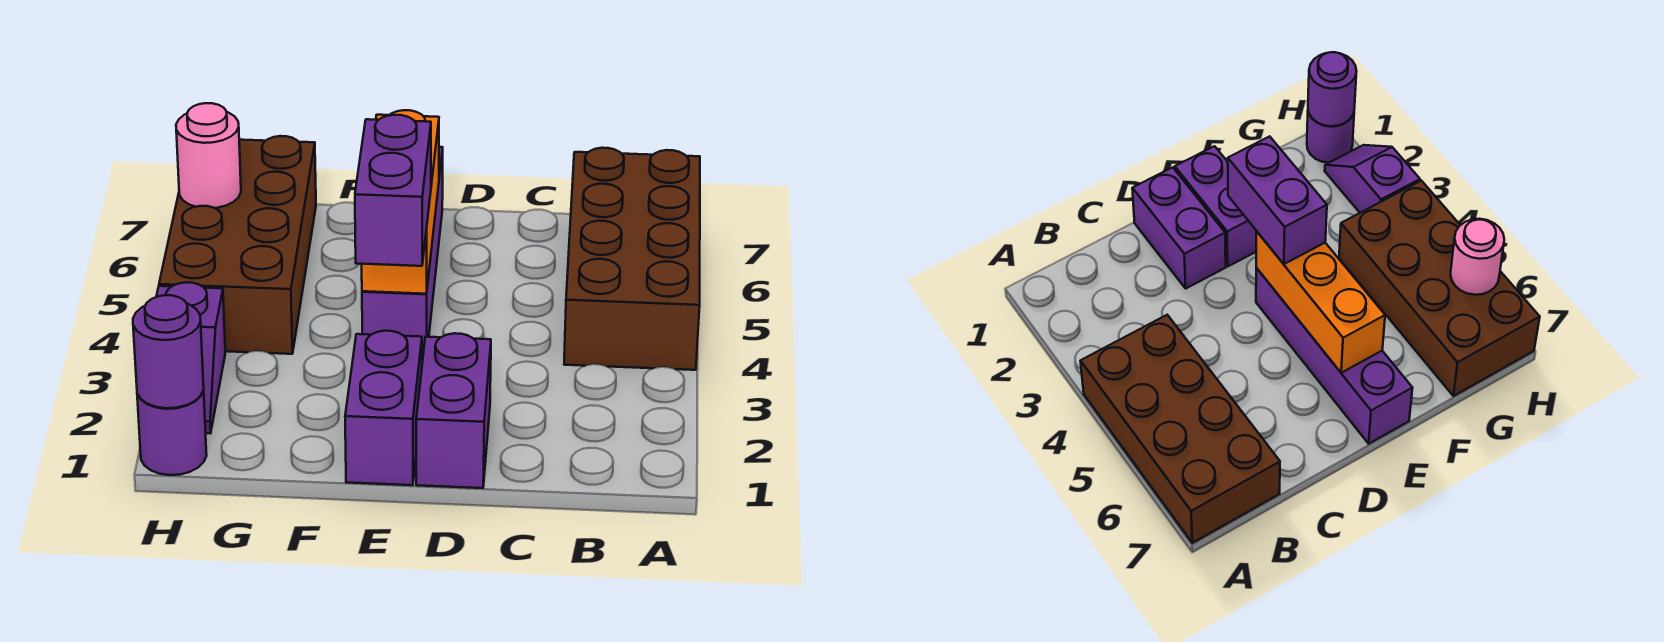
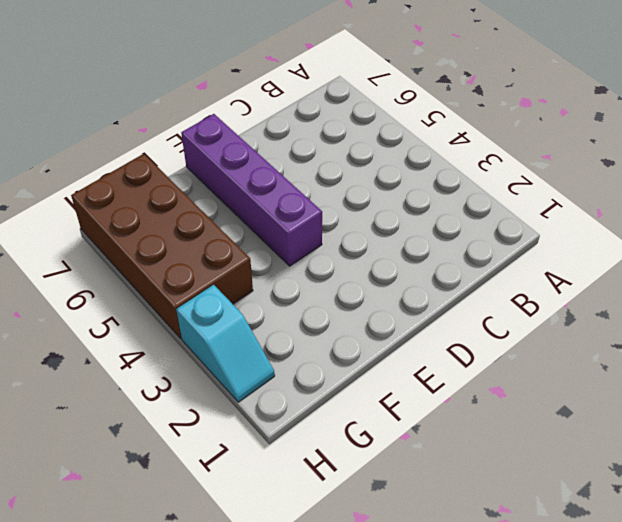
cyan 1x2 slope [176,285,275,402] -> purple 1x2 slope [156,282,225,433]
none -> brown 2x4 brick [564,148,700,370]
none -> purple 1x2 brick [416,333,491,488]

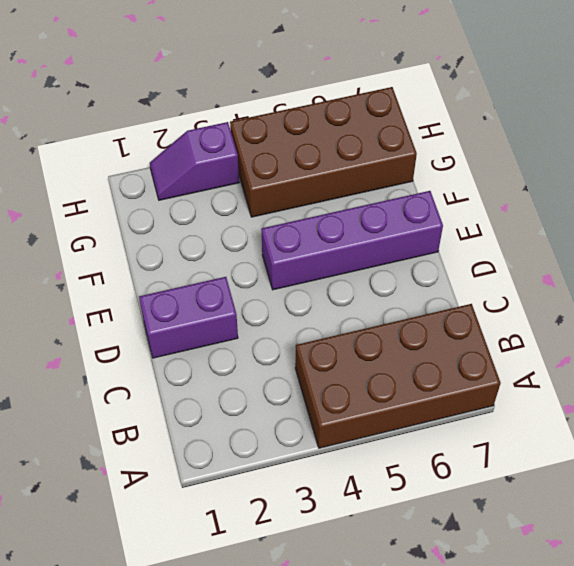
none -> purple 1x2 brick [345,331,422,485]
none -> purple 1x1 round brick [137,391,207,475]

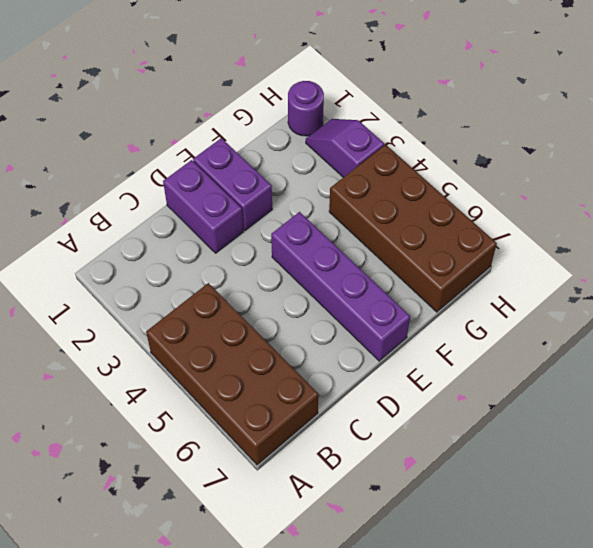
none -> orange 1x3 brick [362,110,439,294]
none -> purple 1x1 round brick [133,295,204,408]

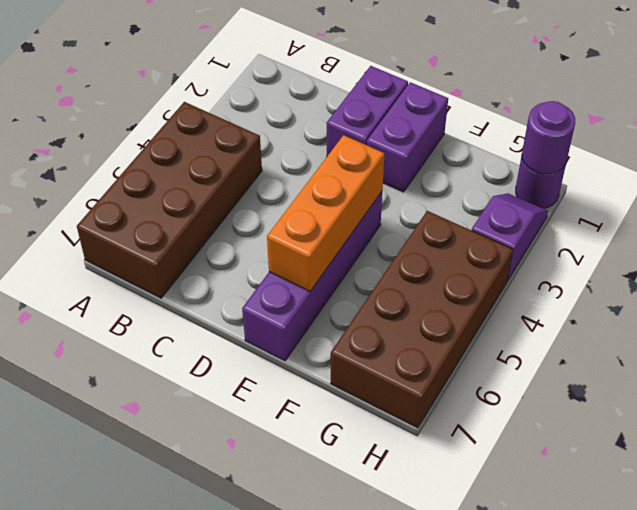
none -> pink 1x1 round brick [176,103,241,208]
none -> purple 1x2 brick [355,115,431,266]

